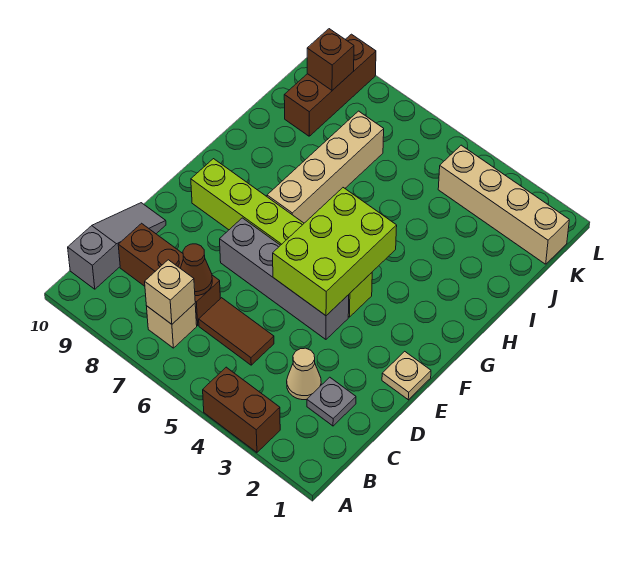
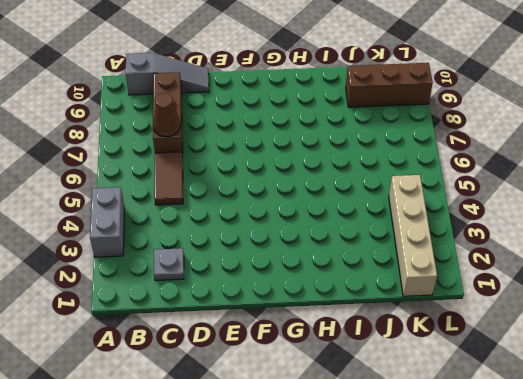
grey 1x2 brick [90,187,125,257] -> brown 1x2 brick [203,367,280,452]
none -> tan 1x1 brick [147,304,197,348]
none -> tan 1x1 cone [287,348,321,400]
none -> tan 1x1 plate [382,351,431,400]

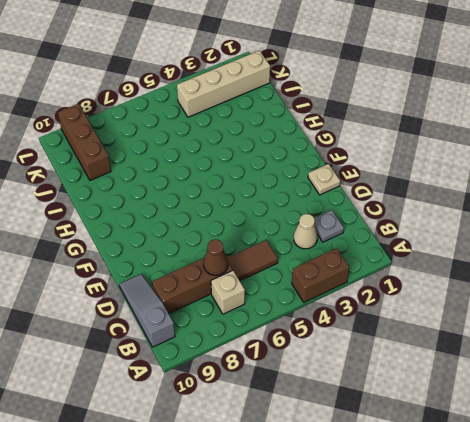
none -> grey 1x4 brick [220,218,349,339]
none -> lime 1x6 brick [191,159,372,317]
none -> tan 1x4 brick [267,111,384,223]

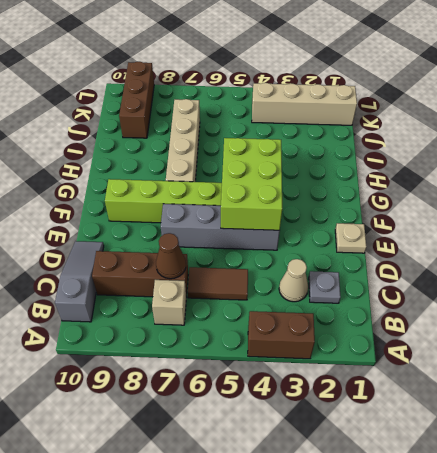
none -> tan 1x1 brick [145,260,195,324]
none -> brown 1x1 brick [307,29,354,90]

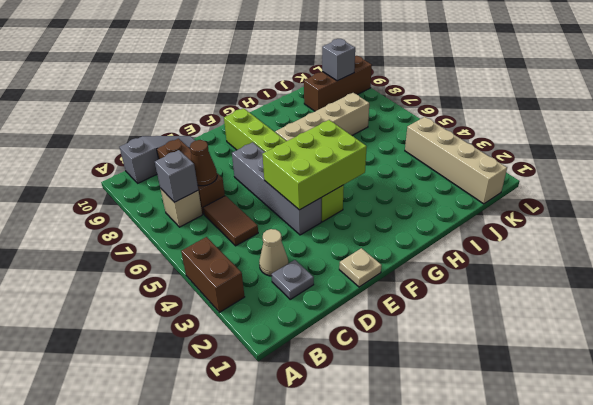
grey 1x1 brick [155,150,198,202] -> tan 1x1 brick [145,260,195,324]
grey 1x1 brick [322,39,355,81] -> brown 1x1 brick [307,29,354,90]

